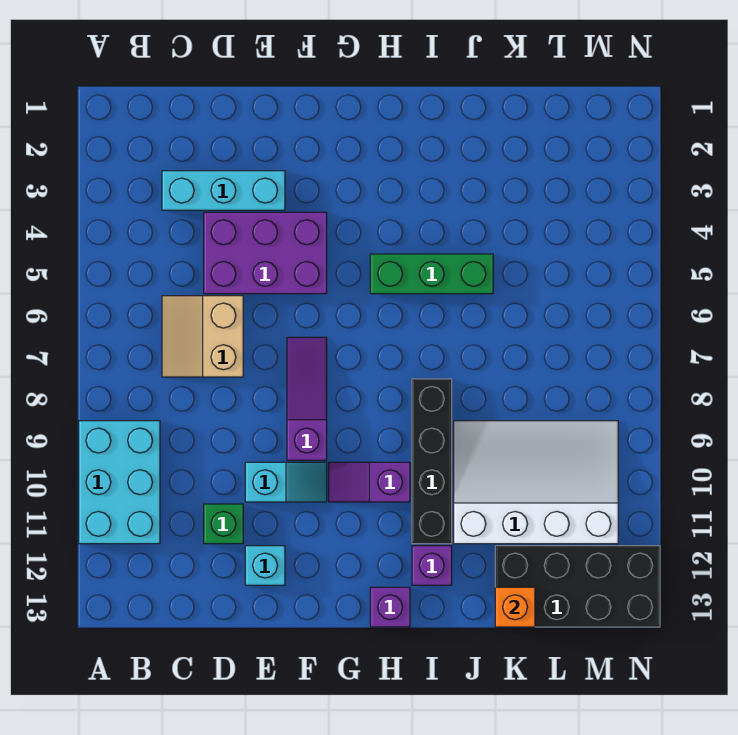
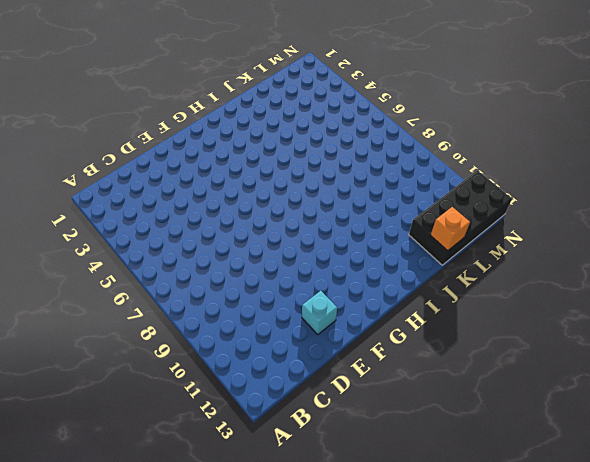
none -> cyan 2x3 brick [79,421,160,544]
none -> cyan 1x3 brick [162,171,285,210]
none -> tan 2x2 slope [162,296,243,377]

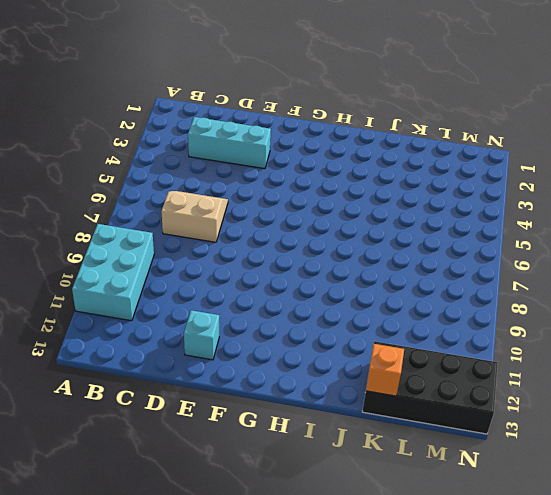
tan 2x2 slope [161,191,228,242] -> tan 2x2 slope turned to [162,296,243,377]
none -> purple 2x3 brick [204,212,327,294]
none -> green 1x1 brick [204,504,243,544]
none -> cyan 1x2 slope [245,462,327,502]

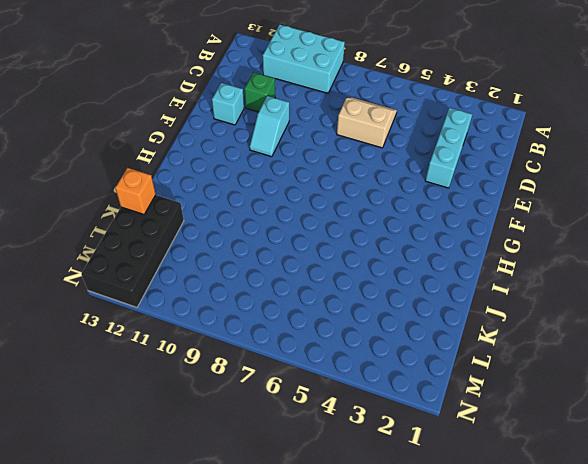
none -> purple 2x3 brick [204,212,327,294]
none -> purple 1x3 slope [287,337,327,460]
none -> purple 1x2 slope [329,462,410,502]

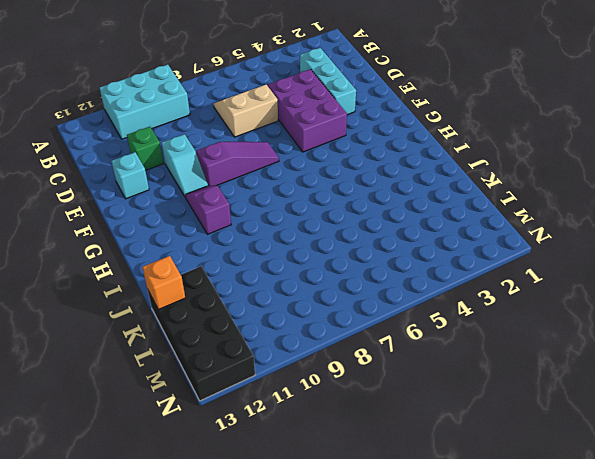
none -> green 1x3 brick [370,254,493,294]
none -> purple 1x1 brick [370,587,410,627]
none -> black 1x4 brick [412,379,452,544]

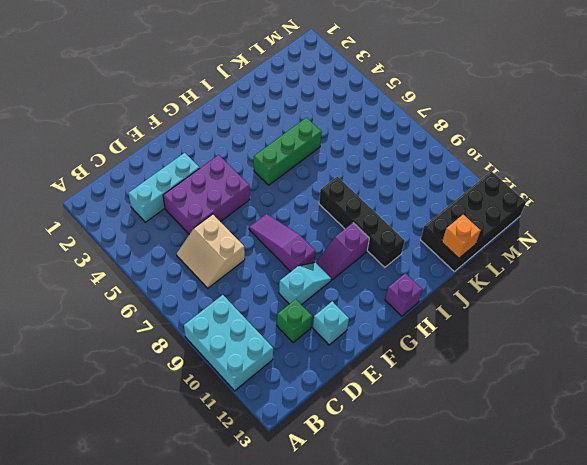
none -> purple 1x1 brick [412,546,452,585]
none -> white 3x4 slope [454,421,618,544]

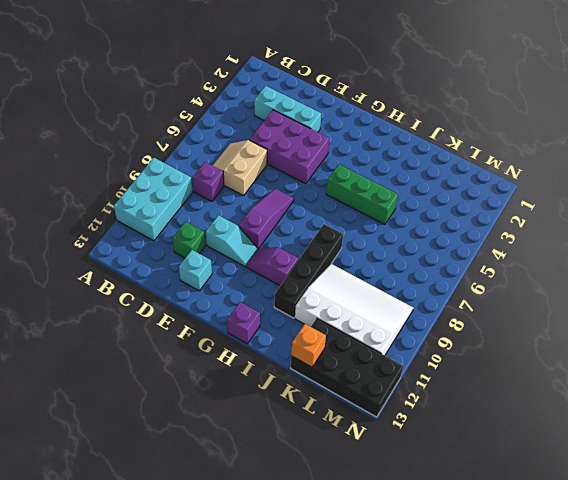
purple 1x1 brick [193,162,224,201] -> purple 1x1 brick moved to [412,546,452,585]

